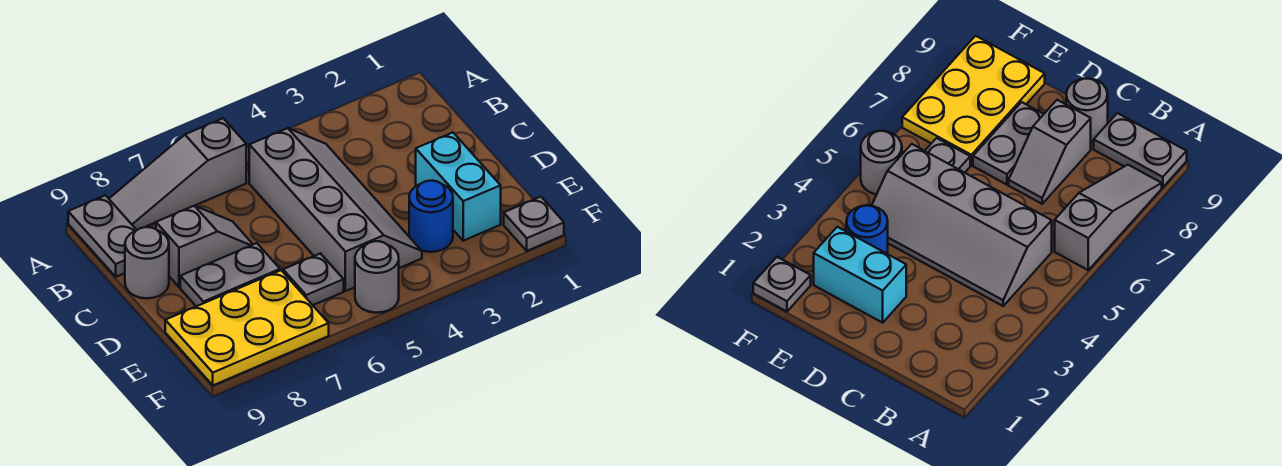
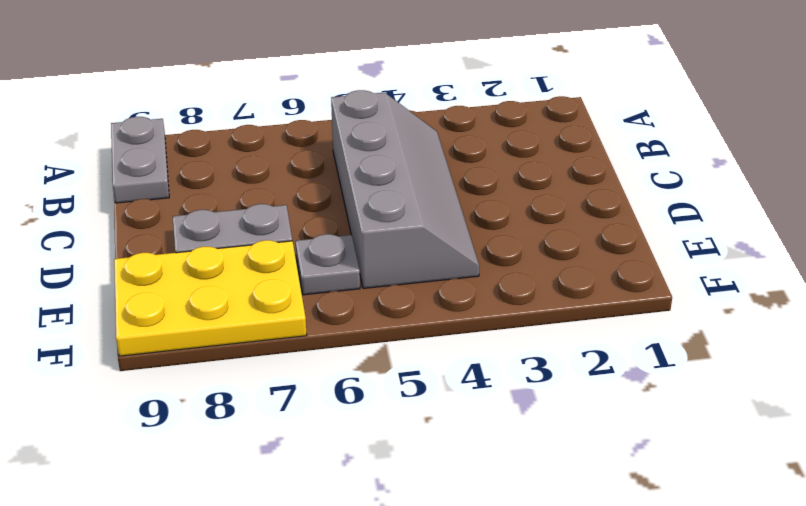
none -> grey 1x3 slope [109,118,246,230]
none -> grey 1x2 slope [156,206,253,287]
none -> grey 1x1 round brick [125,227,169,298]

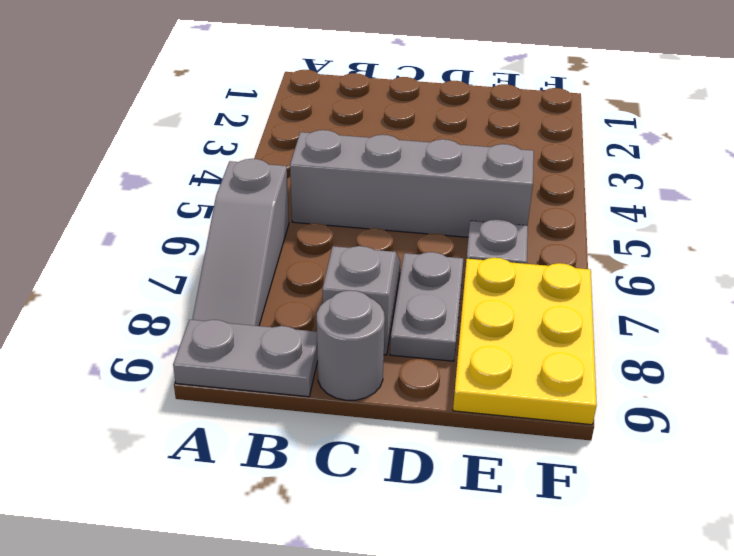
none -> cyan 1x2 brick [416,133,501,241]
none -> blue 1x1 round brick [409,181,453,252]
none -> grey 1x1 plate [504,197,564,251]

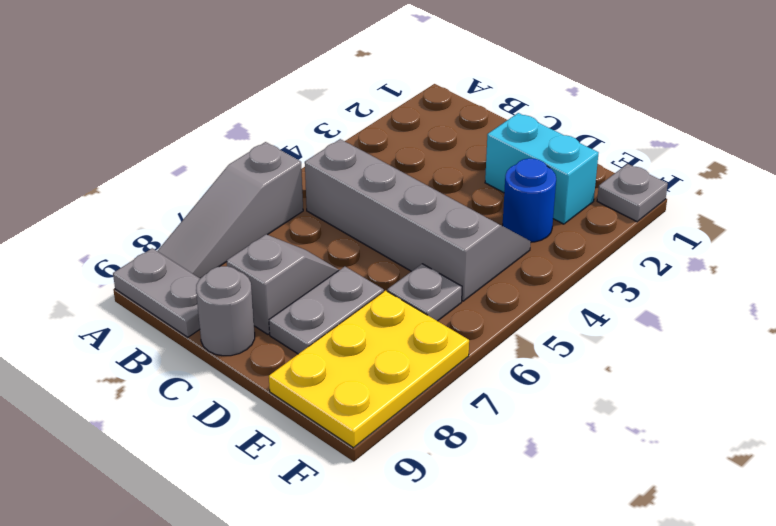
none -> grey 1x1 round brick [355,241,399,313]

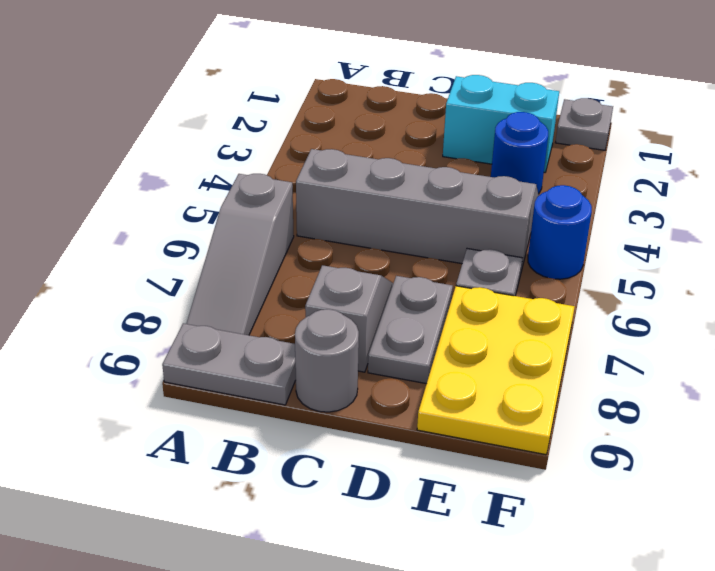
blue 1x1 round brick [528,185,592,279] -> grey 1x1 round brick [355,241,399,313]

